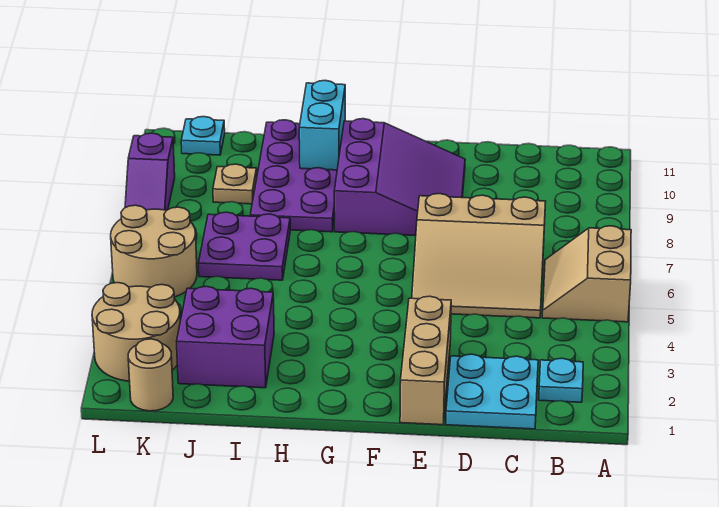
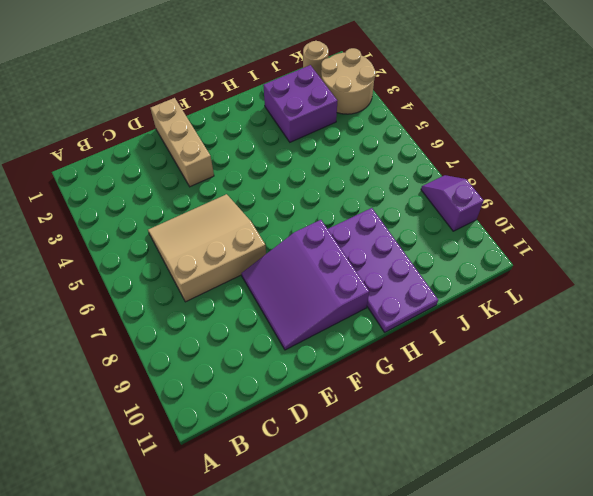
none -> tan 2x2 slope [542,226,631,322]
none -> cyan 1x1 plate [539,358,583,402]
none -> cyan 2x2 plate [446,354,538,429]

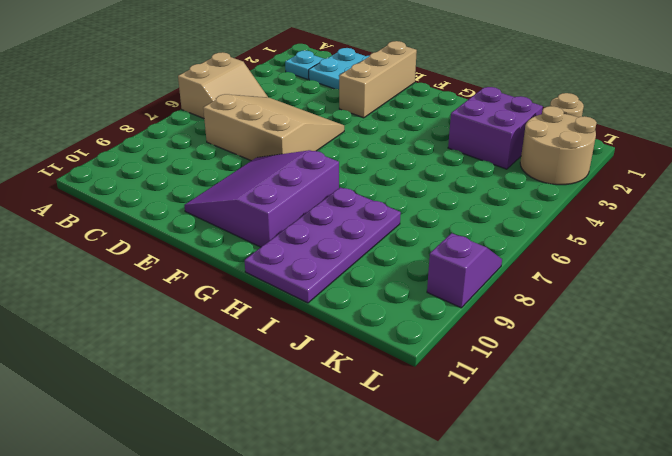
none -> purple 2x2 plate [199,212,290,280]
none -> tan 1x1 plate [213,164,257,204]
none -> tan 2x2 round brick [111,205,197,297]

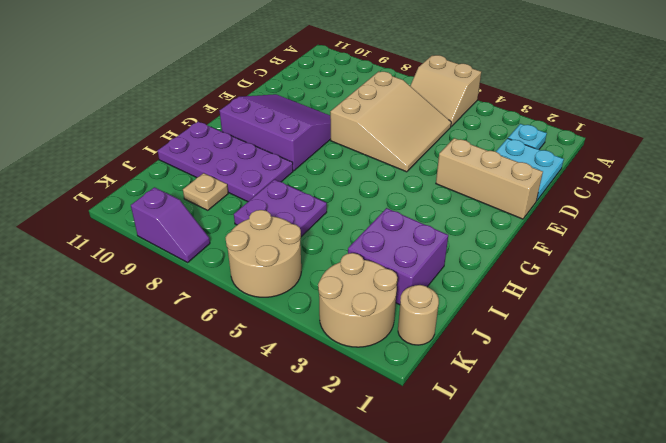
none -> cyan 1x1 plate [181,117,225,155]
none -> cyan 1x2 brick [299,81,345,170]

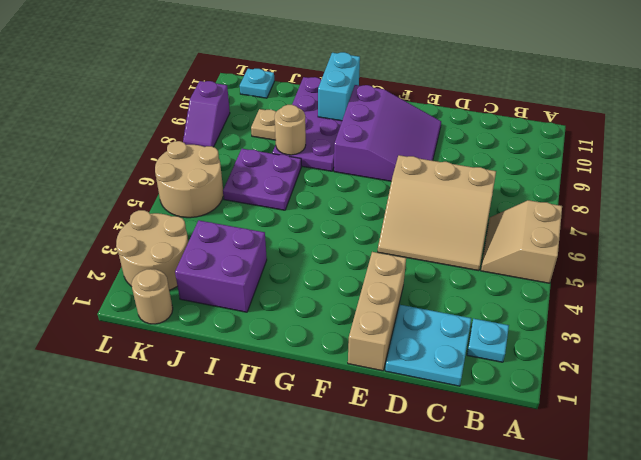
tan 1x1 round brick [275,105,306,155] -> none

